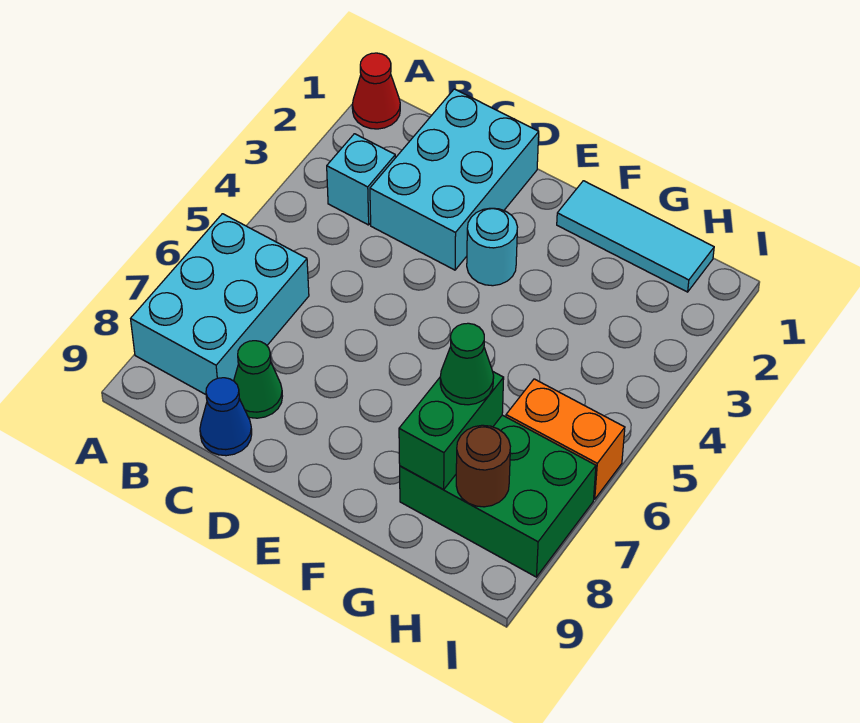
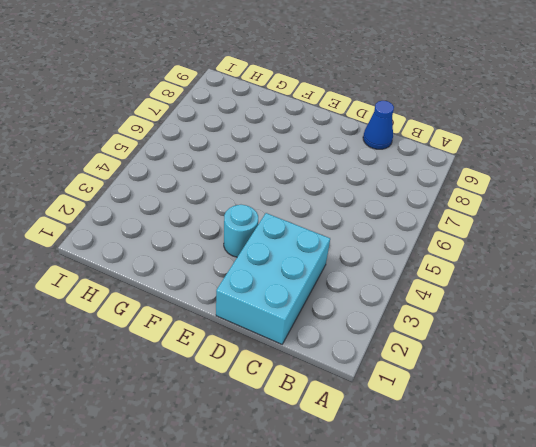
none -> red 1x1 cone [352,53,400,129]
none -> cyan 2x3 brick [131,214,309,394]
none -> cyan 1x1 brick [327,134,395,225]

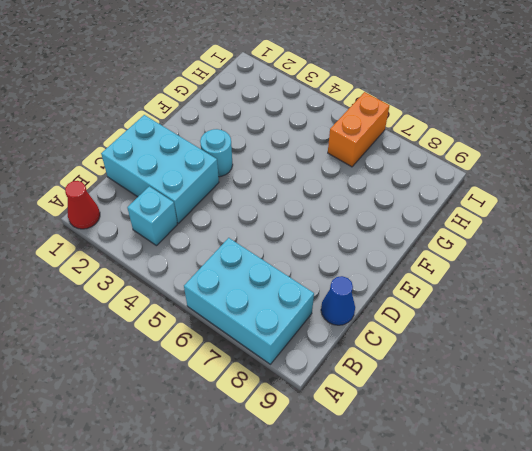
none -> green 1x1 cone [234,341,282,418]
none -> cyan 1x3 tile [557,181,714,292]
none -> green 2x3 brick [400,415,596,577]

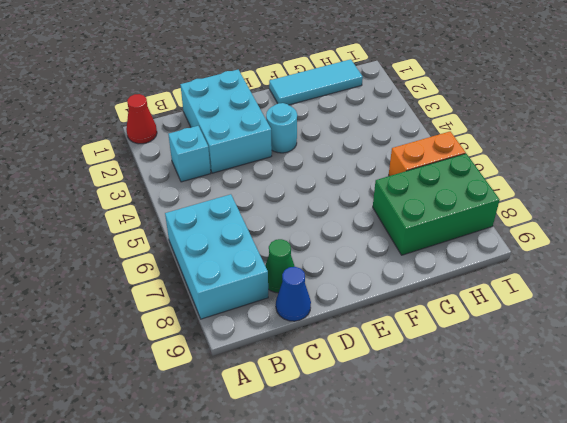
none -> green 1x2 brick [399,372,504,490]
none -> brown 1x1 round brick [456,425,510,507]
none -> green 1x1 cone [440,323,494,405]

